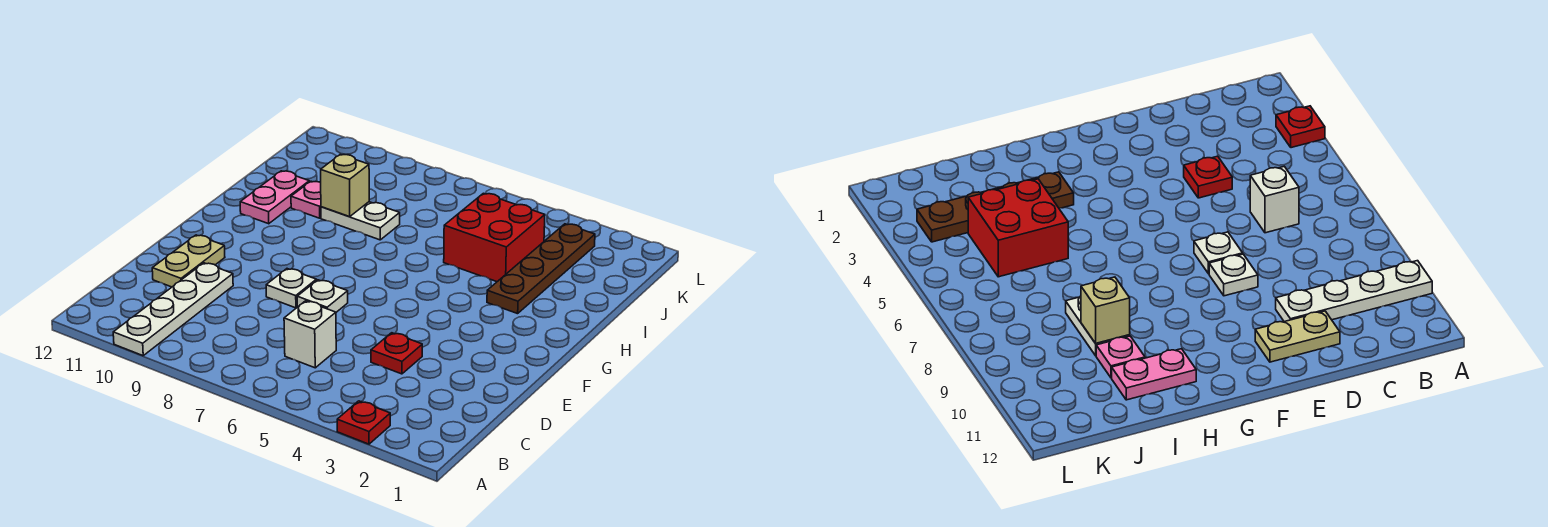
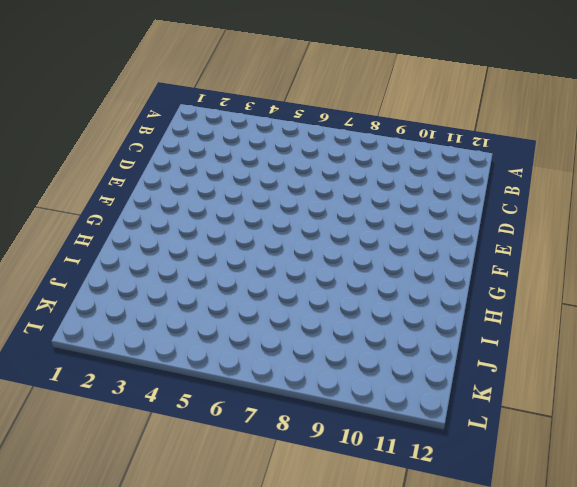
none -> red 1x1 plate [337,401,390,444]
none -> white 1x4 plate [113,263,233,356]
none -> white 1x1 brick [284,301,336,368]

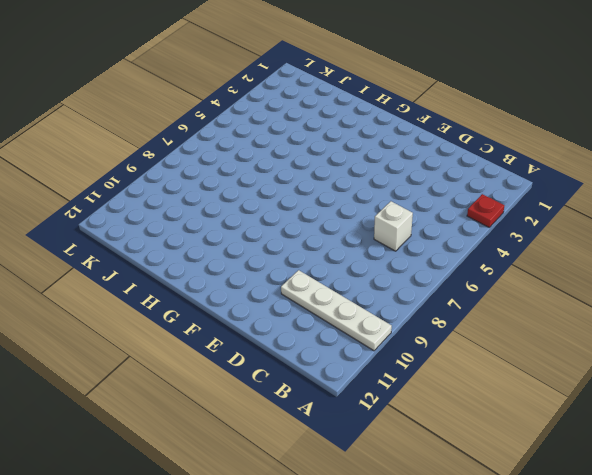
none -> red 1x1 plate [371,333,422,374]
none -> tan 1x2 plate [152,235,225,287]
none -> white 1x1 plate [297,280,348,312]

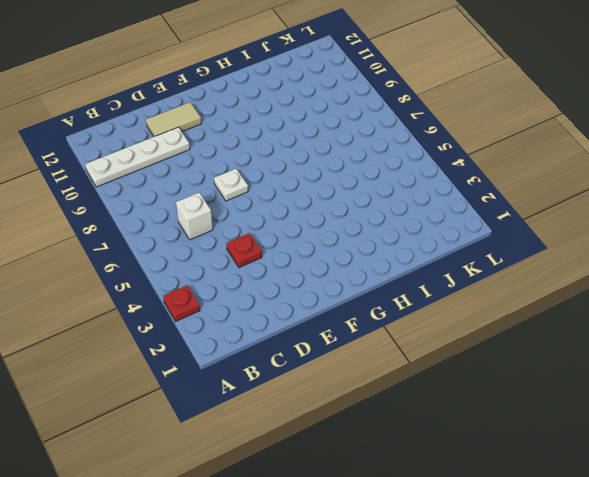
tan 1x2 tile [146,102,202,137] -> tan 1x2 plate [152,235,225,287]
none -> white 1x1 plate [266,269,316,308]
none -> brown 1x4 plate [487,224,595,314]
none -> pink 1x2 plate [240,171,309,224]

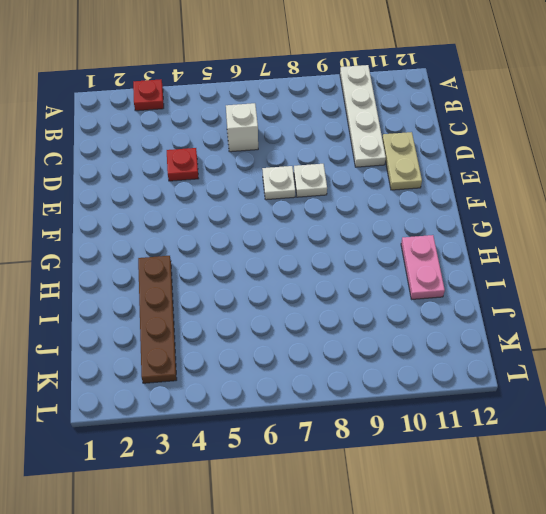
none -> red 2x2 brick [444,193,545,282]
none -> white 1x2 plate [321,202,400,240]
none -> pink 1x1 plate [291,181,321,218]

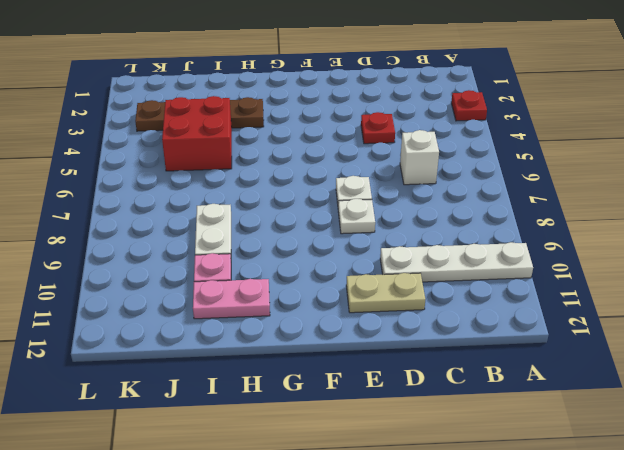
none -> tan 1x1 brick [321,154,369,217]

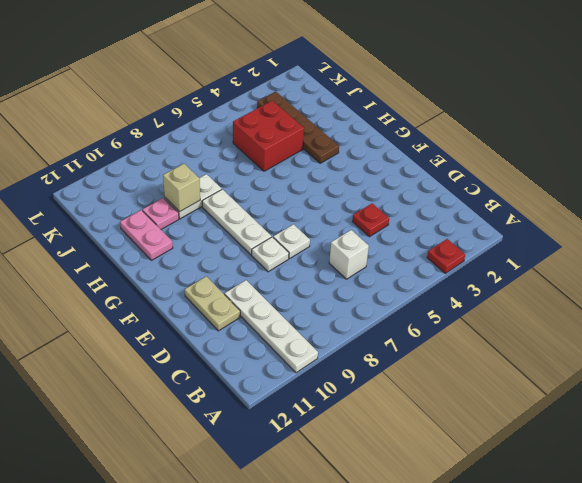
white 1x3 plate [202,189,272,255] -> none

